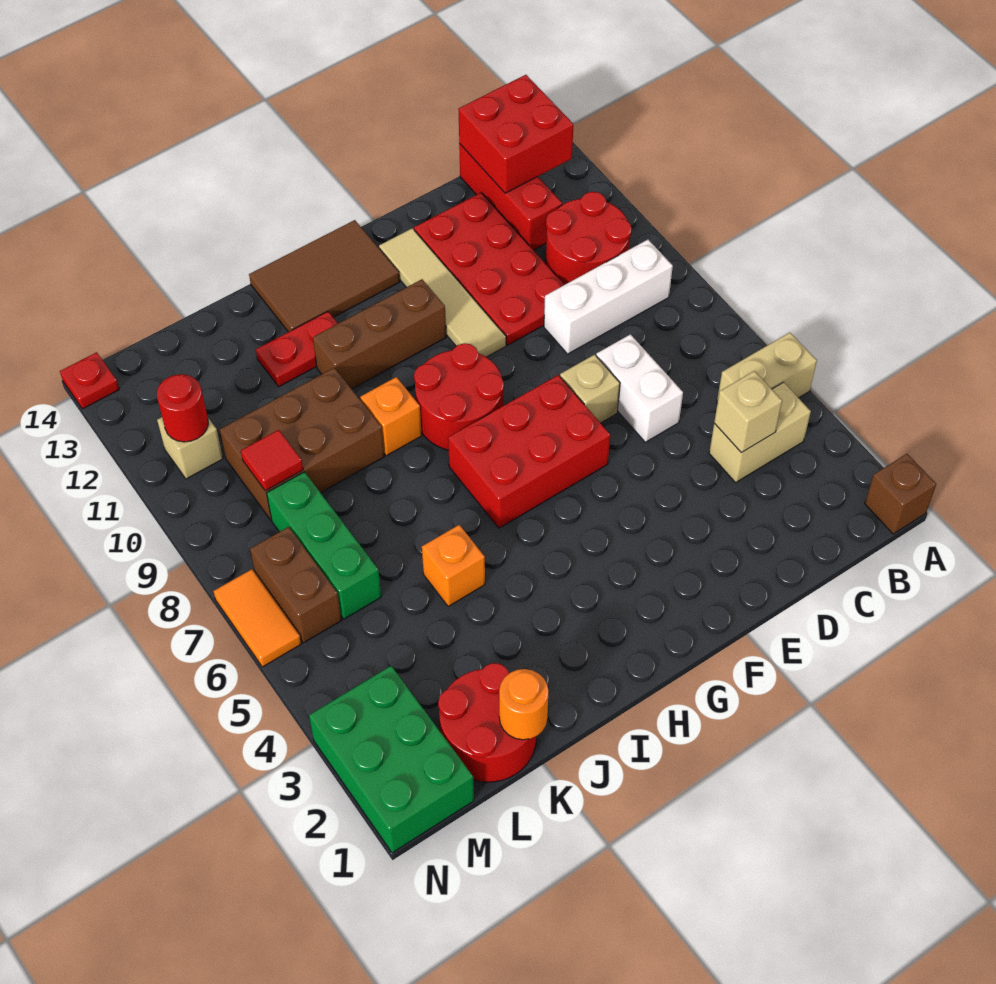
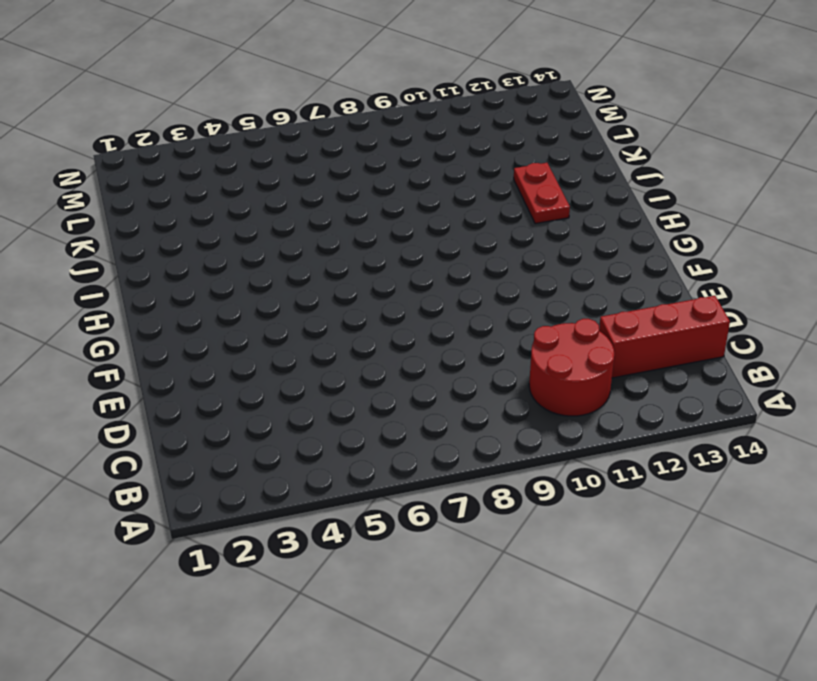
none -> brown 1x1 brick [865,454,936,534]
none -> tan 1x2 brick [717,333,817,403]
none -> tan 1x2 brick [709,382,811,482]
none -> white 1x3 brick [544,240,673,354]

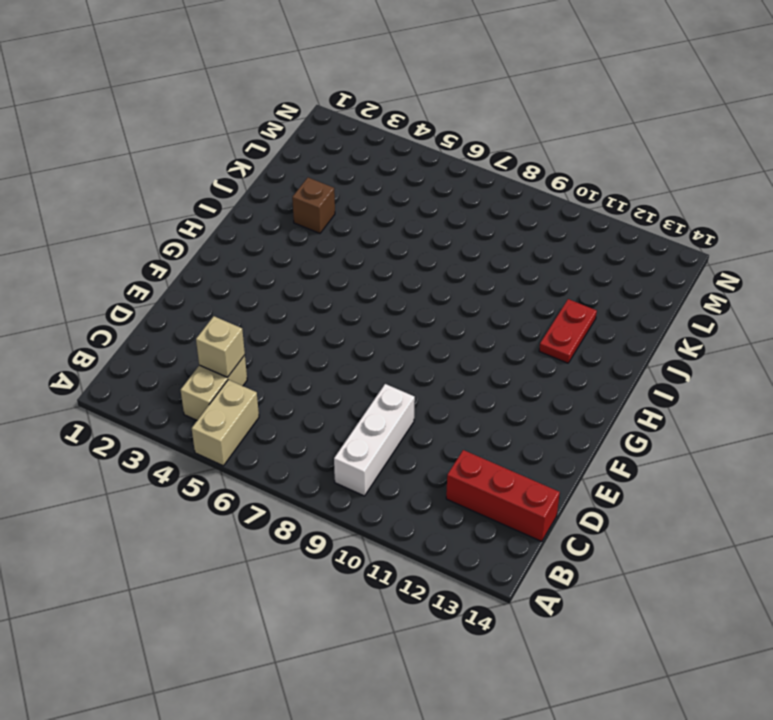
brown 1x1 brick [292,178,335,233] -> brown 1x1 brick moved to [865,454,936,534]
none -> red 2x2 round brick [546,192,632,285]
none -> white 1x2 brick [596,334,683,442]
none -> red 2x4 plate [414,193,564,345]
none -> tan 1x1 brick [560,355,620,423]

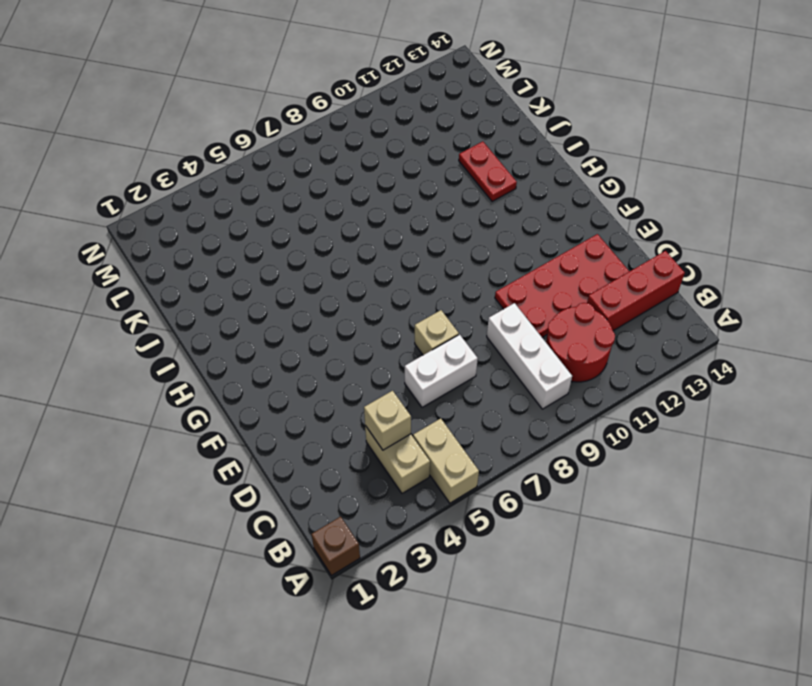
none -> red 2x3 brick [448,375,610,528]
none -> tan 1x4 tile [379,228,506,357]
none -> red 2x2 round brick [414,343,504,450]
none -> brown 1x3 brick [313,279,446,389]

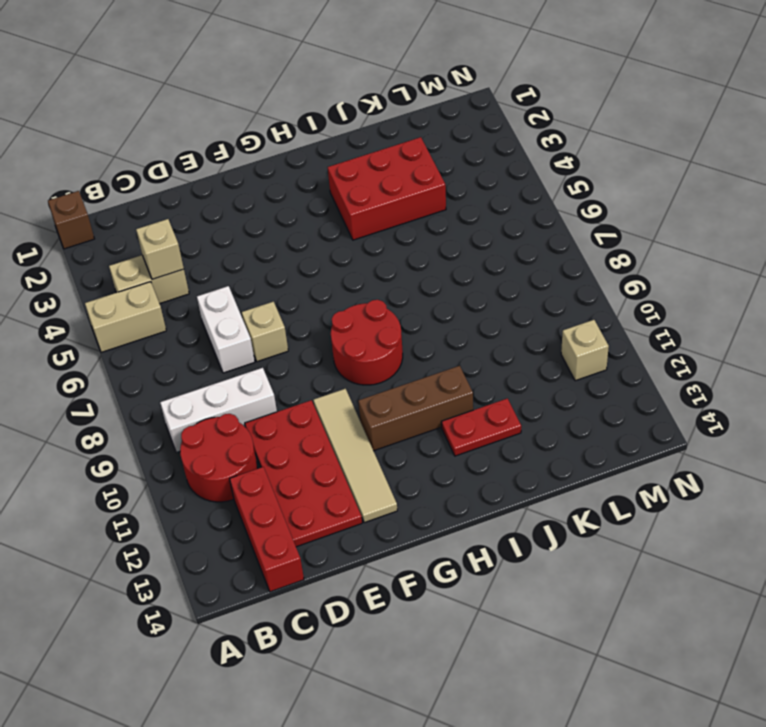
red 2x3 brick [328,137,446,240] -> red 2x3 brick moved to [448,375,610,528]
none -> brown 2x3 tile [249,220,400,332]
none -> orange 1x1 brick [360,377,422,456]
none -> orange 1x1 brick [422,525,485,607]
none -> brown 2x3 brick [220,368,384,520]

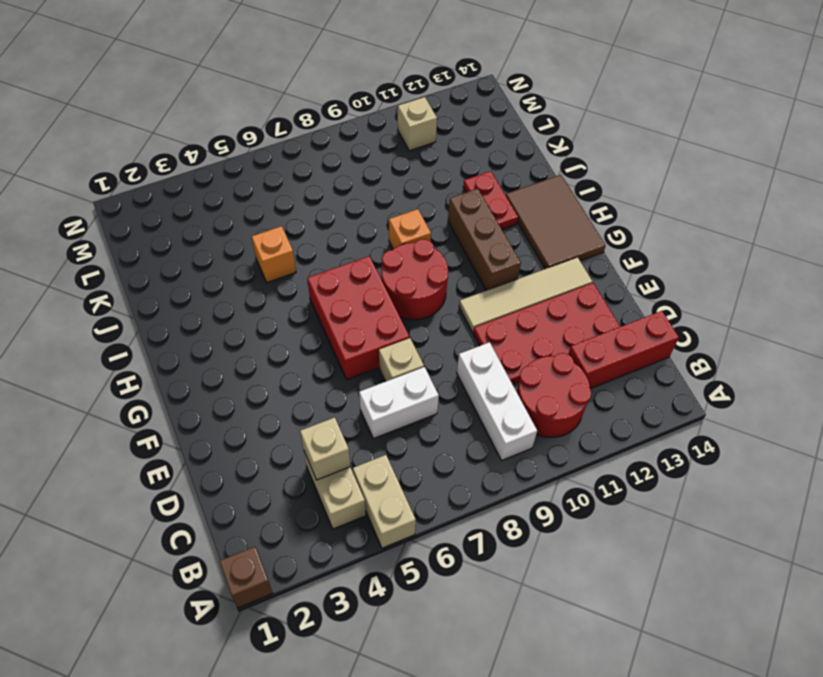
none -> brown 2x3 brick [220,368,384,520]
none -> red 2x2 round brick [438,663,536,782]
none -> green 1x3 brick [267,472,381,619]
none -> green 2x3 brick [309,666,474,853]

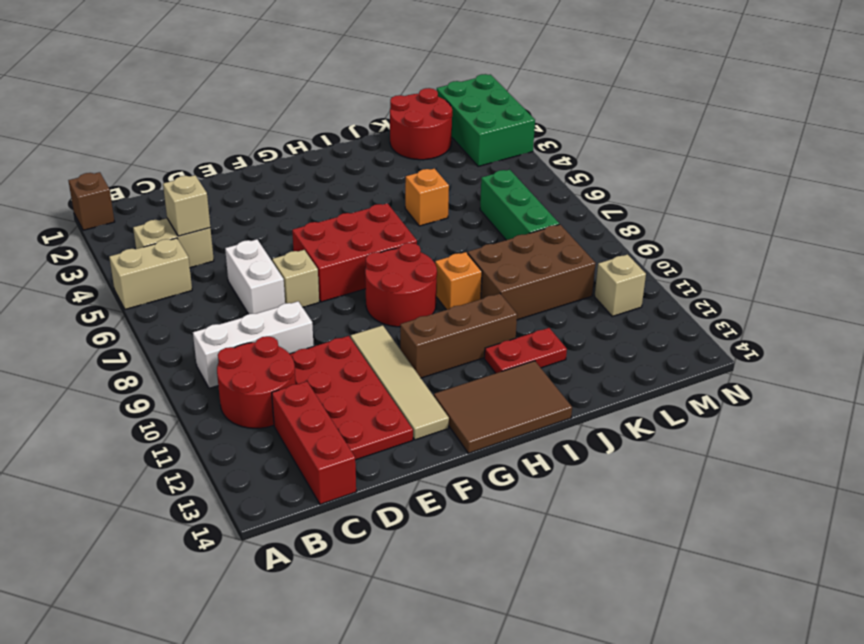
none -> brown 1x2 brick [250,527,342,643]
none -> orange 1x2 tile [214,569,301,667]
none -> red 1x1 plate [60,352,119,409]
none -> red 2x2 brick [458,75,573,193]

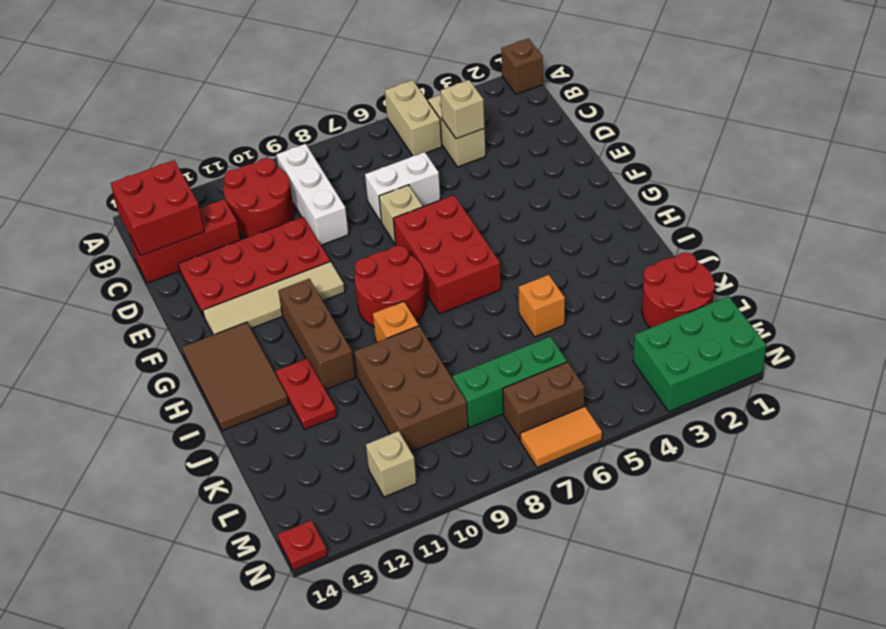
none -> orange 1x1 round brick [499,669,549,740]
none -> red 1x1 tile [241,430,303,491]
none -> red 1x1 round brick [157,374,208,442]

